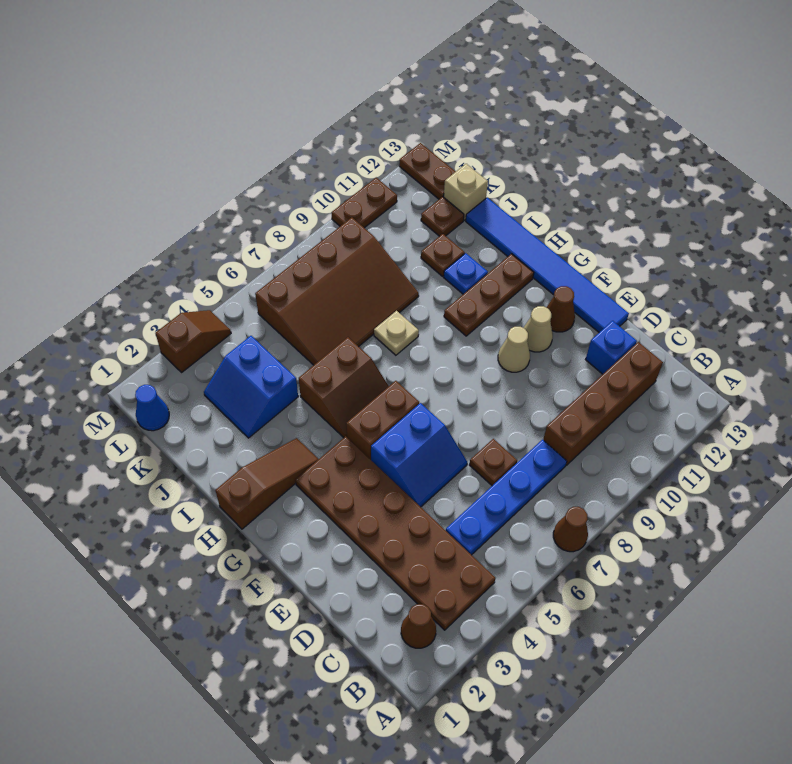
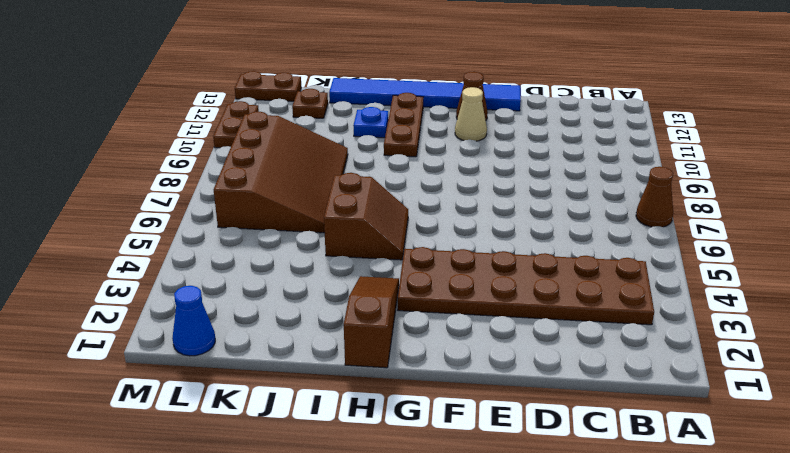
none -> brown 1x1 cone [401,604,436,648]
none -> blue 1x4 plate [446,440,567,555]
none -> brown 1x4 brick [543,342,663,465]

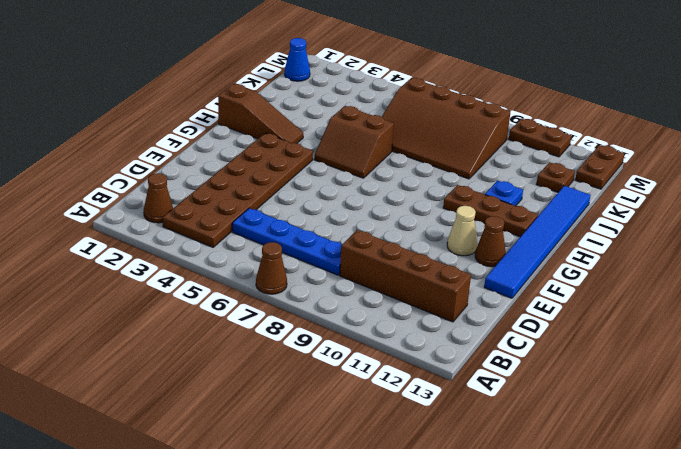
none -> brown 1x1 plate [470,439,517,486]
none -> blue 1x1 brick [586,321,637,374]
none -> blue 2x2 slope [371,403,467,507]

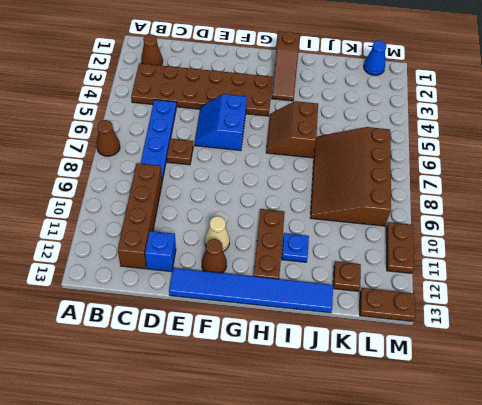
none -> tan 1x1 cone [498,327,530,372]
none -> brown 1x2 brick [346,381,419,460]
none -> tan 1x1 plate [374,311,419,355]

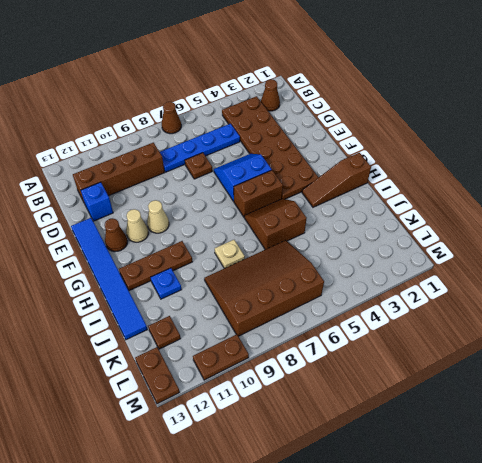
none -> blue 2x2 slope [204,336,298,438]
none -> brown 1x1 plate [421,234,465,276]
none -> tan 1x1 brick [444,164,488,220]

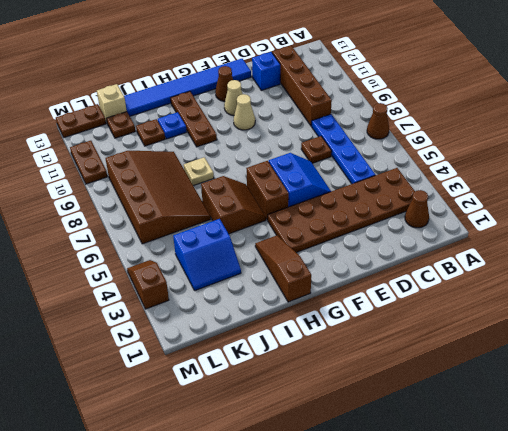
none -> blue 1x1 cone [135,385,169,431]

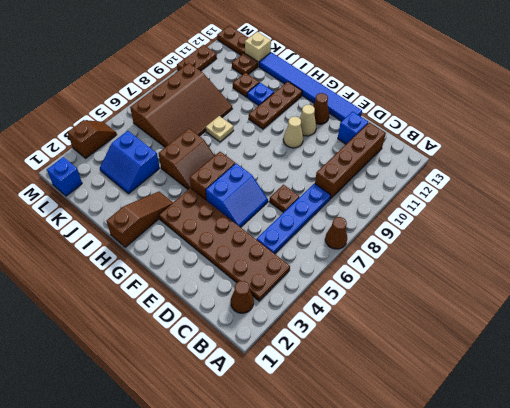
blue 1x1 brick [47,157,82,196] -> blue 1x1 cone [135,385,169,431]

